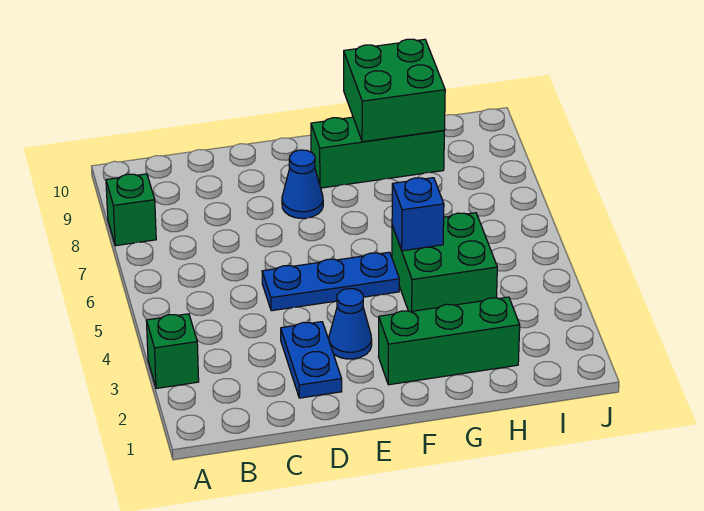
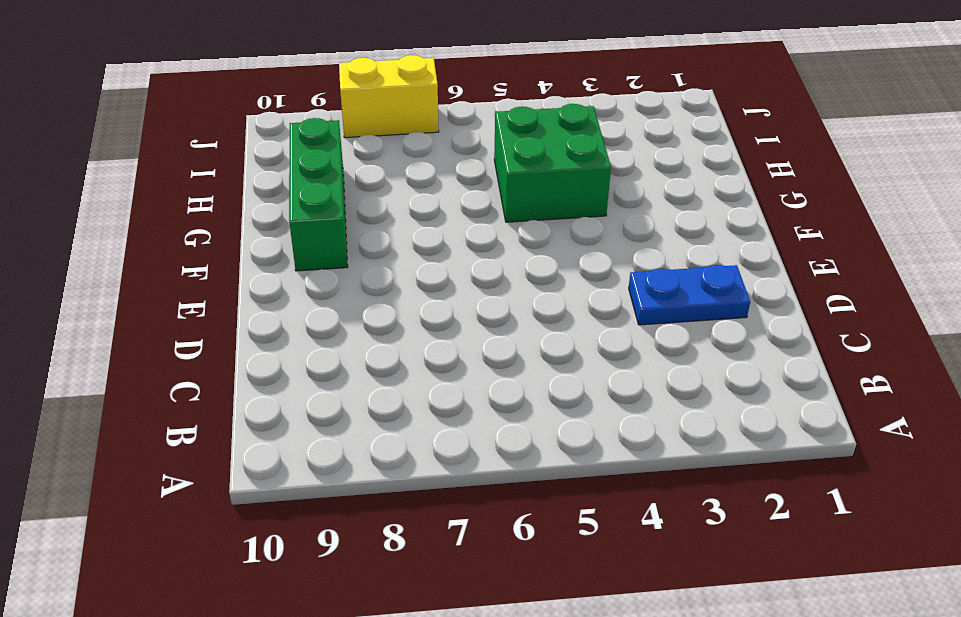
yellow 1x2 brick [339,55,439,138] -> none
none -> green 1x1 brick [146,314,199,388]
none -> green 1x1 brick [106,174,156,246]

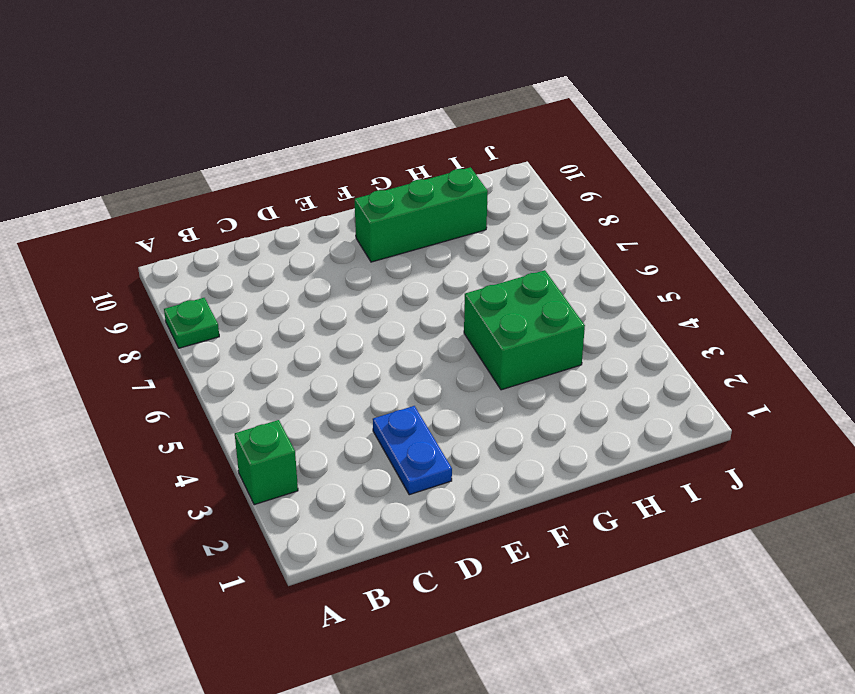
green 1x1 plate [164,298,219,348] -> green 1x1 brick [106,174,156,246]
none -> blue 1x3 plate [262,252,399,311]
none -> blue 1x1 cone [329,289,372,359]

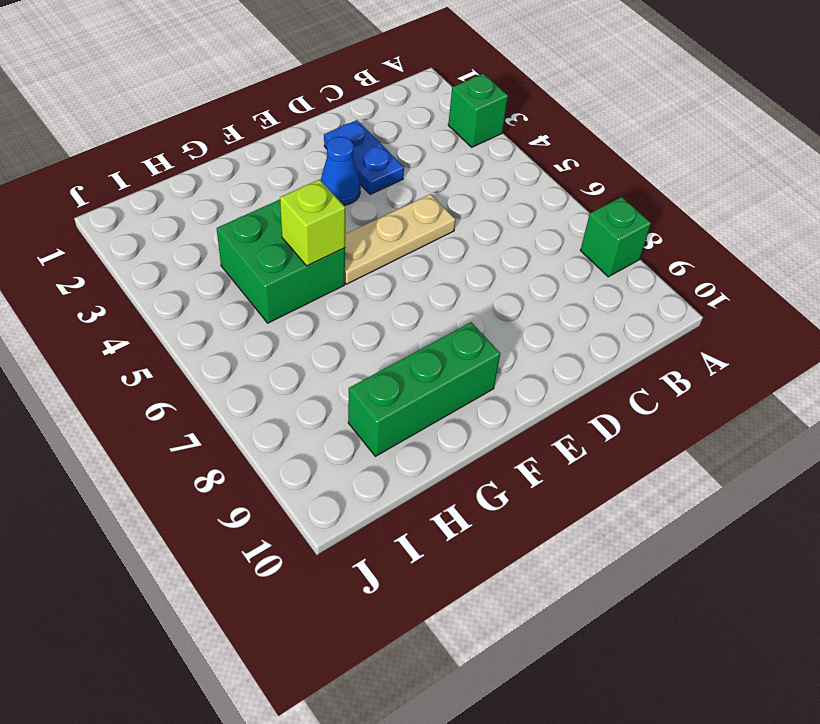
tan 1x3 plate [345,194,456,284] -> blue 1x3 plate [262,252,399,311]
lime 1x1 brick [280,180,345,266] -> blue 1x1 brick [392,178,444,251]
none -> blue 1x1 cone [282,150,323,218]
none -> green 1x3 brick [378,297,520,385]

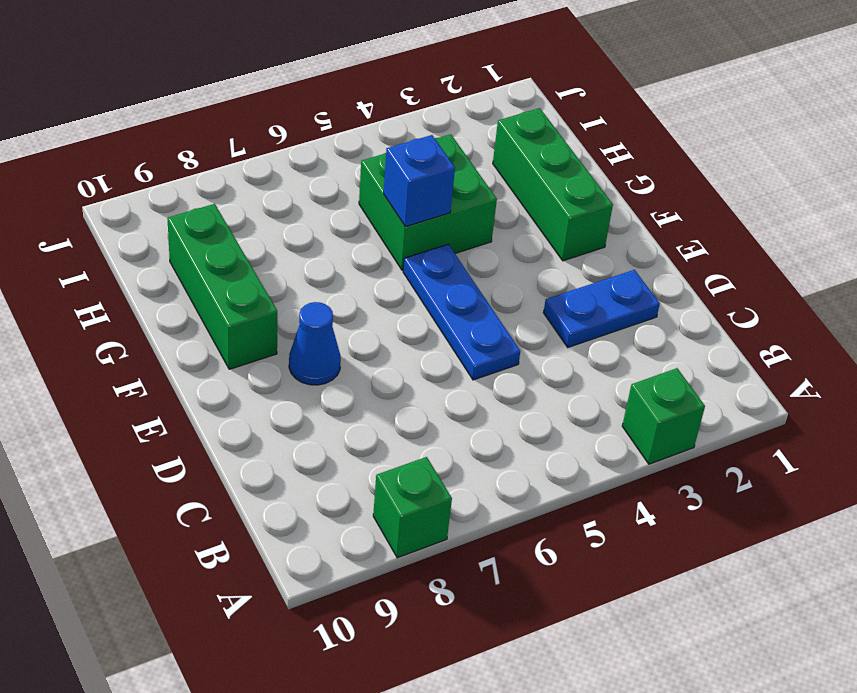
none -> blue 1x1 cone [329,289,372,359]
none -> green 2x2 brick [344,39,445,142]

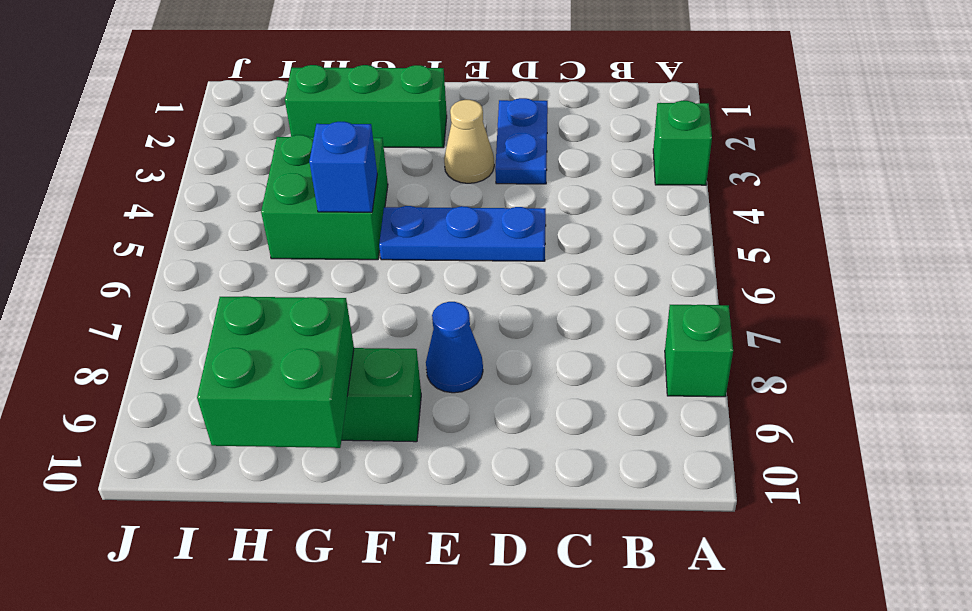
tan 1x1 cone [444,100,494,183] -> blue 1x1 cone [329,289,372,359]

